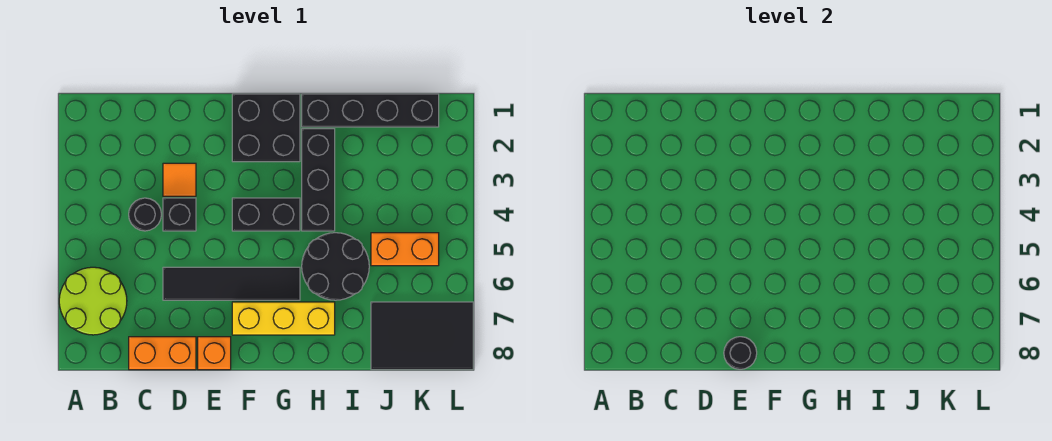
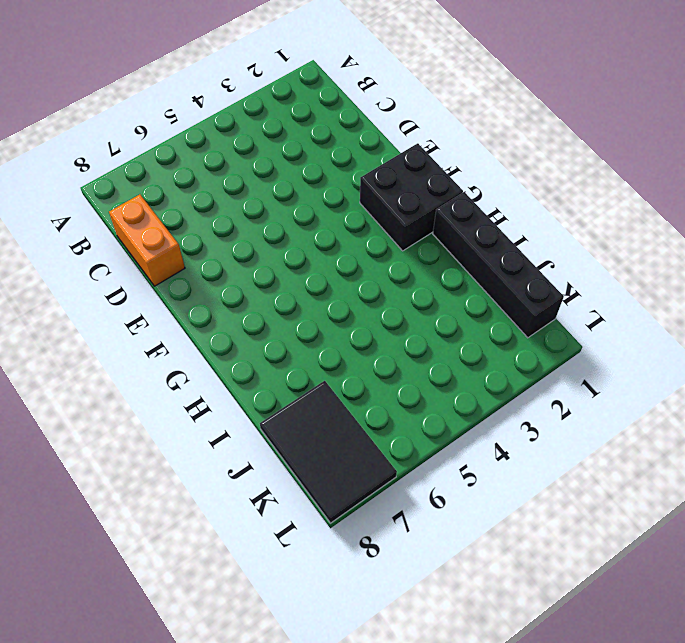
none -> lime 2x2 round brick [59,267,127,335]
none -> black 1x1 round brick [129,198,161,231]
none -> orange 1x1 tile [163,163,196,196]

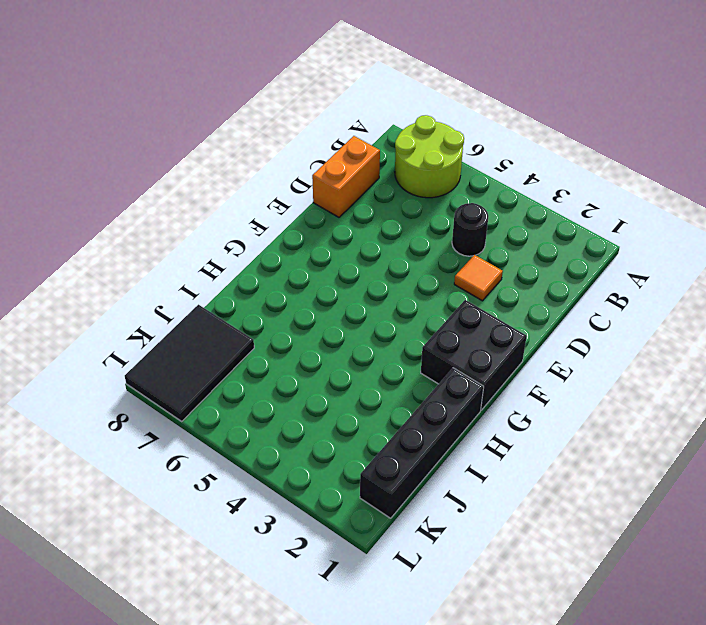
none -> black 1x1 brick [163,198,196,231]
none -> black 1x4 tile [163,267,300,300]
none -> orange 1x1 brick [198,337,231,370]

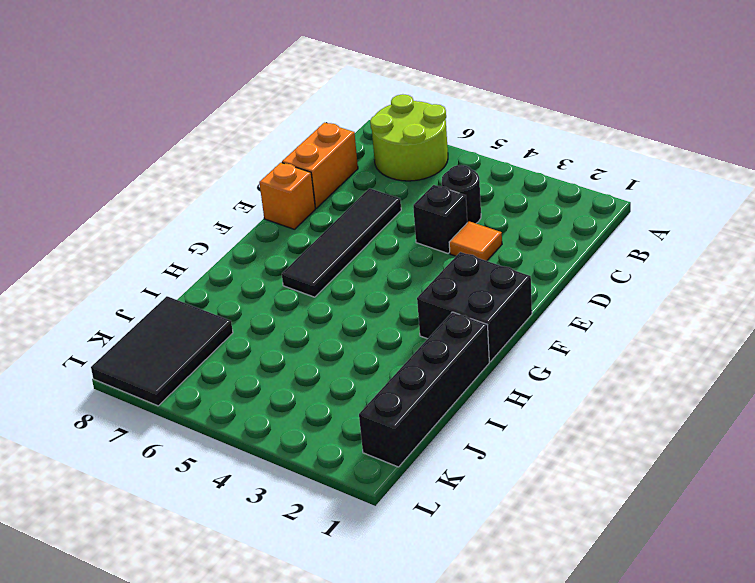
none -> black 1x2 brick [232,198,300,231]
none -> yellow 1x3 brick [232,302,335,335]
none -> black 1x3 brick [302,129,335,231]

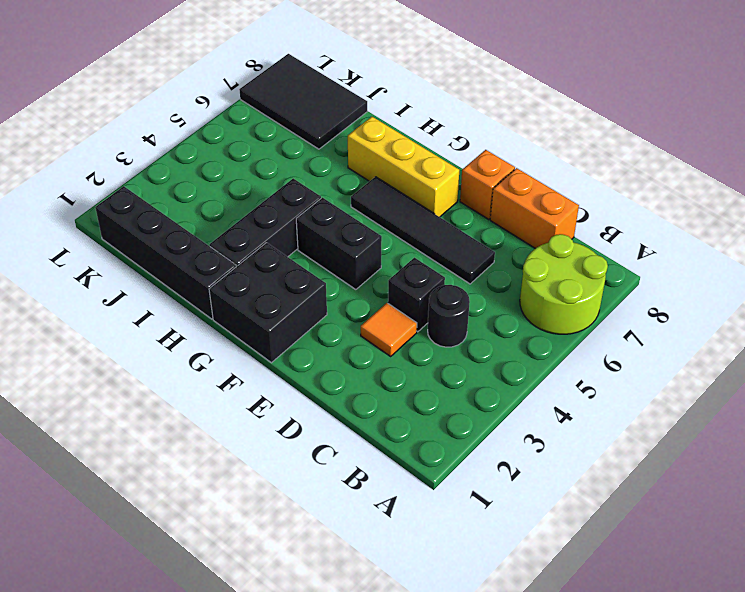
none -> black 2x2 round brick [302,233,369,300]
none -> orange 1x2 brick [371,233,439,266]
none -> black 1x1 round brick [724,337,757,369]

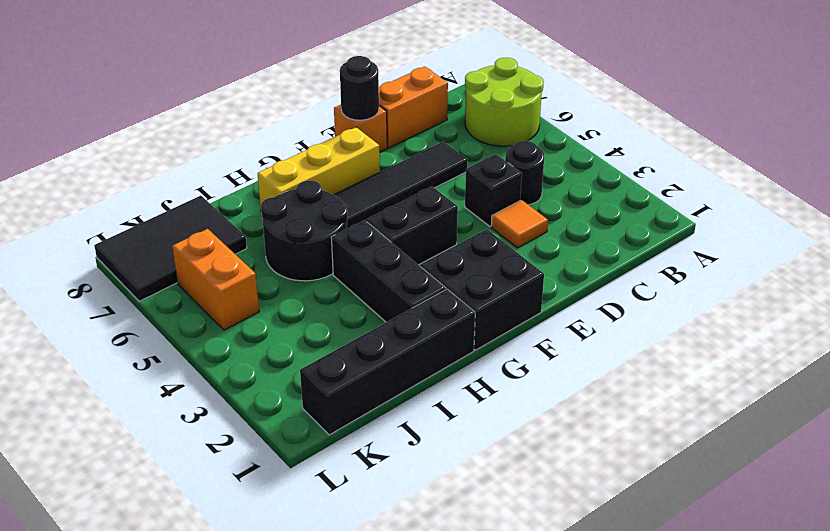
orange 1x2 brick [172,229,259,330] -> orange 1x2 brick turned to [371,233,439,266]

